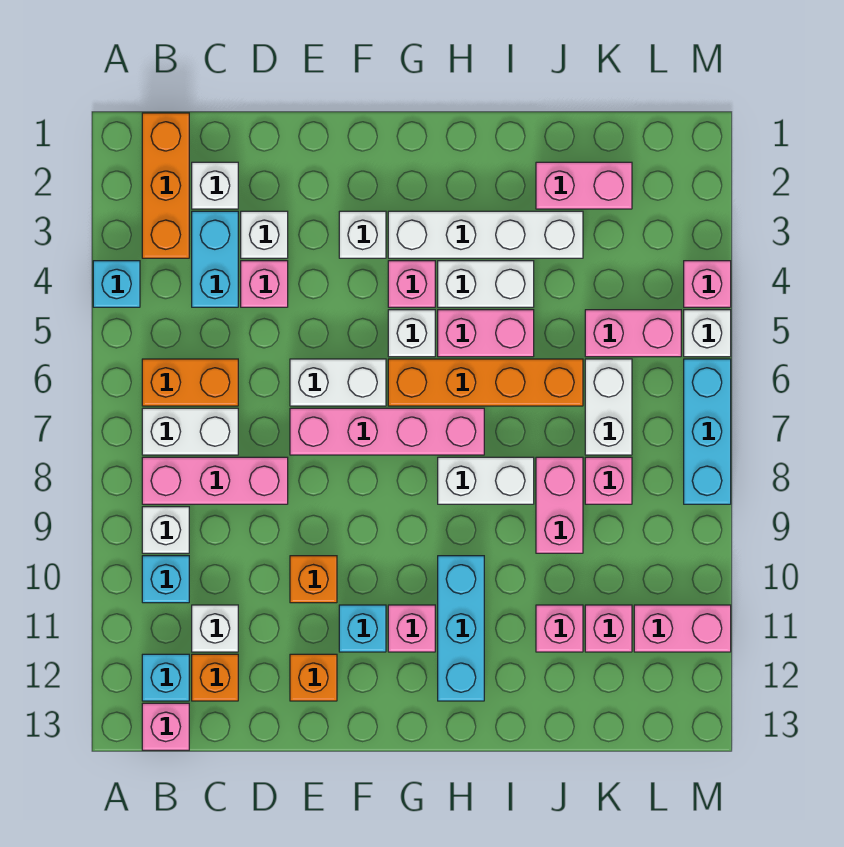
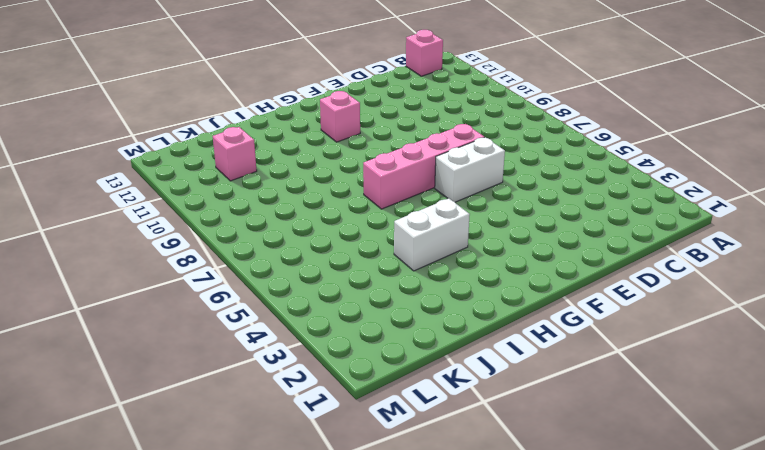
none -> cyan 1x1 brick [93,261,140,307]
none -> orange 1x3 brick [142,113,189,258]
none -> orange 1x2 brick [142,359,238,406]
none -> white 1x2 brick [142,408,238,455]

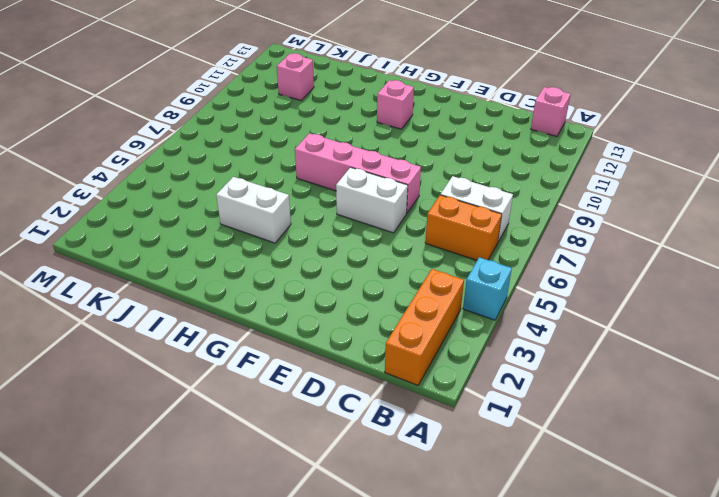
none -> pink 1x3 brick [142,457,288,504]
none -> white 1x1 brick [142,507,189,553]
none -> cyan 1x1 brick [142,556,189,603]
none -> cyan 1x1 brick [142,654,189,701]

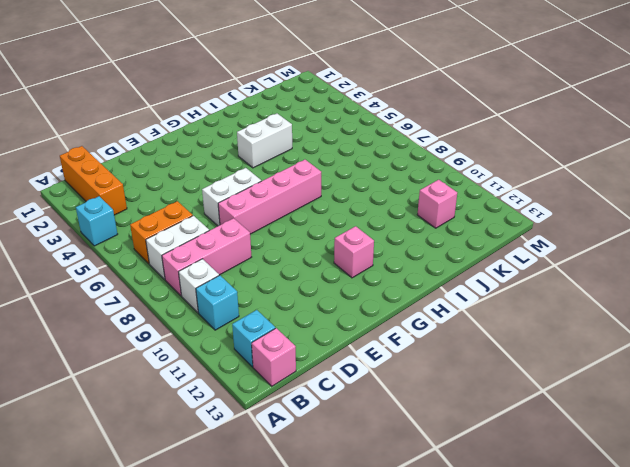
none -> white 1x1 brick [192,162,238,209]
none -> cyan 1x2 brick [192,211,238,307]
none -> white 1x1 brick [192,605,238,652]
none -> orange 1x1 brick [192,654,238,701]

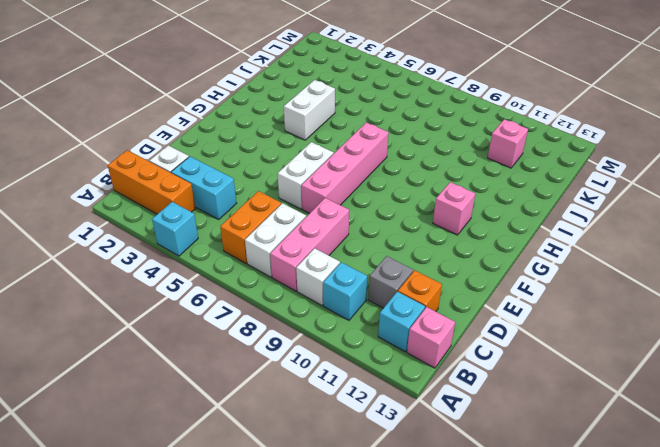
grey 1x1 brick [368,256,413,308] -> white 1x1 brick [192,605,238,652]
none -> white 1x1 brick [241,211,288,258]
none -> pink 1x1 brick [241,261,288,307]
none -> orange 1x1 brick [290,556,337,603]
none -> orange 1x1 brick [290,654,337,701]

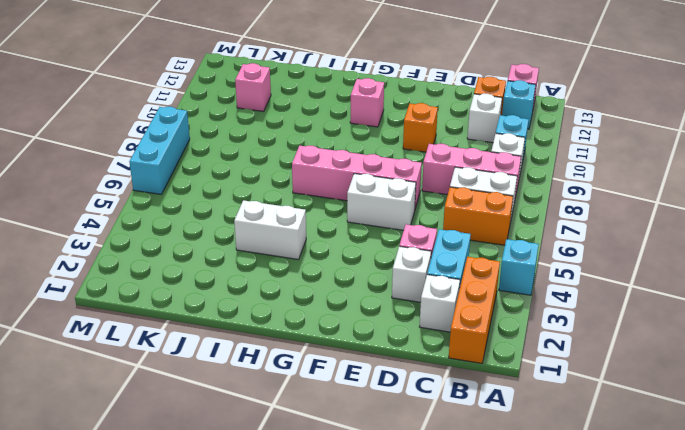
none -> orange 1x1 brick [290,654,337,701]
none -> white 1x1 brick [339,211,386,258]
none -> cyan 1x1 brick [339,605,386,652]
none -> white 1x4 brick [388,211,583,258]

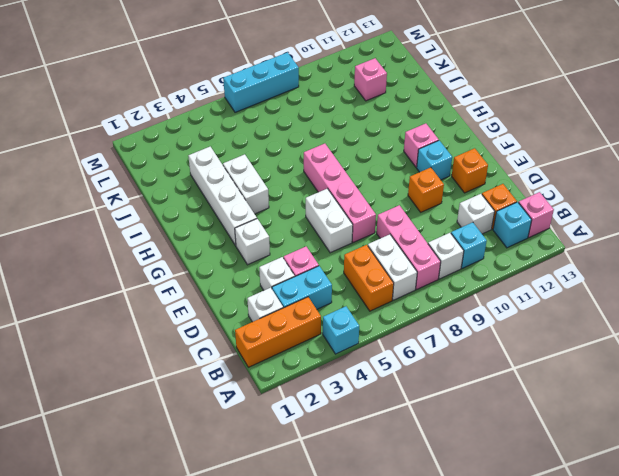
none -> pink 1x1 brick [388,261,435,307]
none -> white 1x1 brick [388,310,435,357]
none -> orange 1x4 brick [388,359,583,406]
none -> pink 1x2 brick [438,310,534,357]

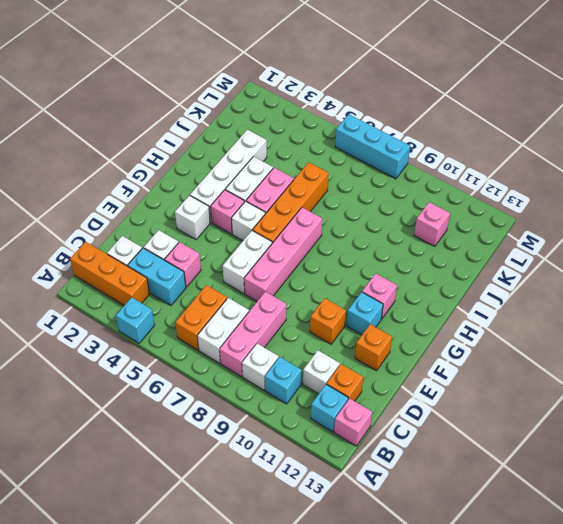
none -> white 1x2 brick [438,457,534,504]
none -> cyan 1x3 brick [438,556,484,701]
none -> pink 1x2 brick [536,162,632,209]
none -> pink 1x2 brick [536,457,583,553]

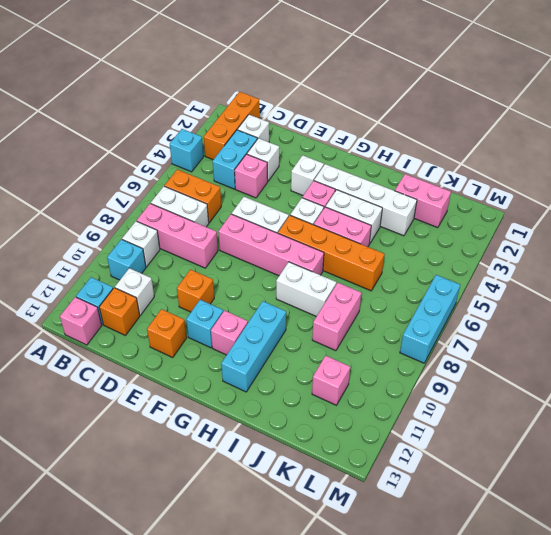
none -> pink 1x1 brick [536,605,583,652]
none -> pink 1x2 brick [585,310,681,357]
none -> white 1x2 brick [585,359,632,455]
none -> pink 1x1 brick [585,457,632,504]

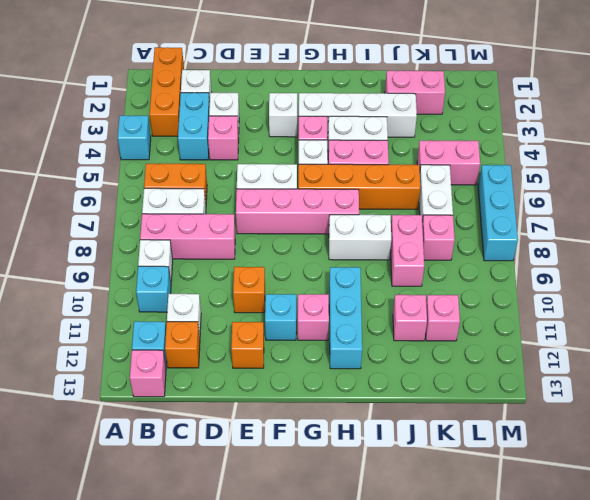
none -> pink 1x2 brick [634,605,731,652]
none -> pink 1x1 brick [684,261,731,307]
none -> white 1x1 brick [684,310,731,357]

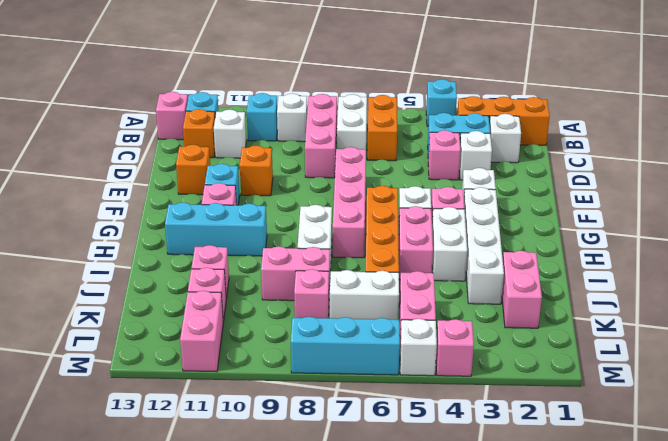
none -> white 1x2 brick [290,359,386,406]

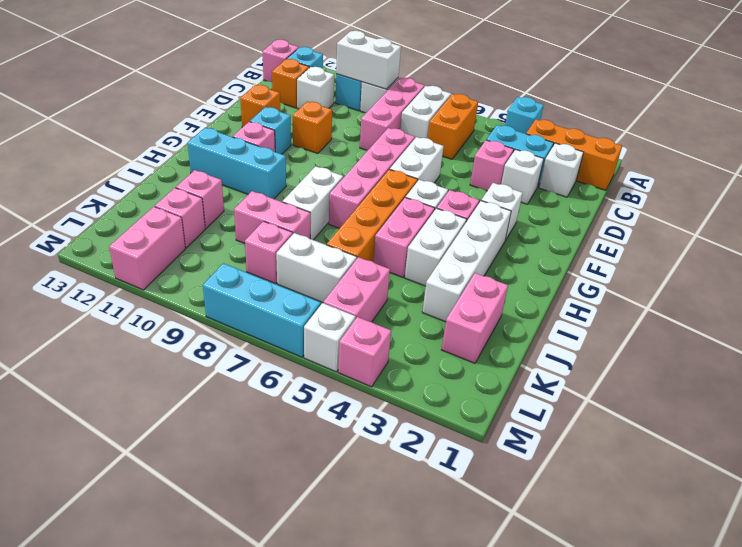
white 1x2 brick [336,31,401,89] -> none

